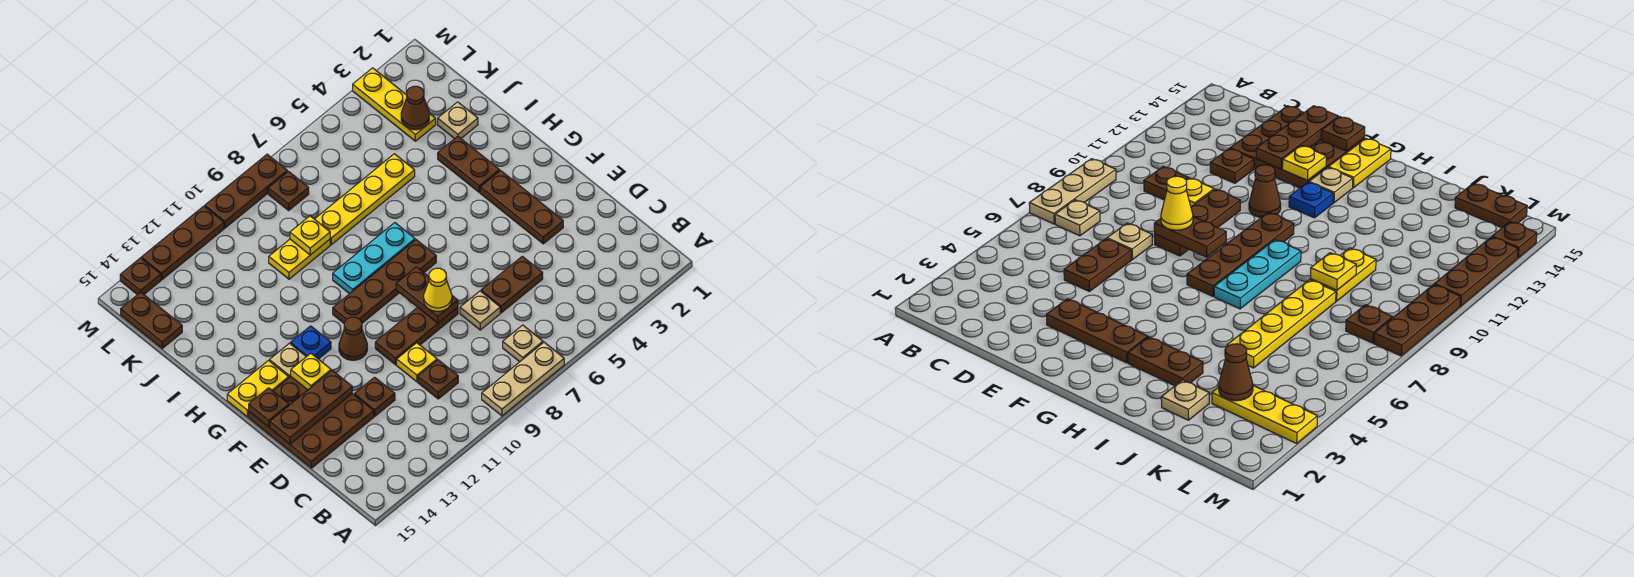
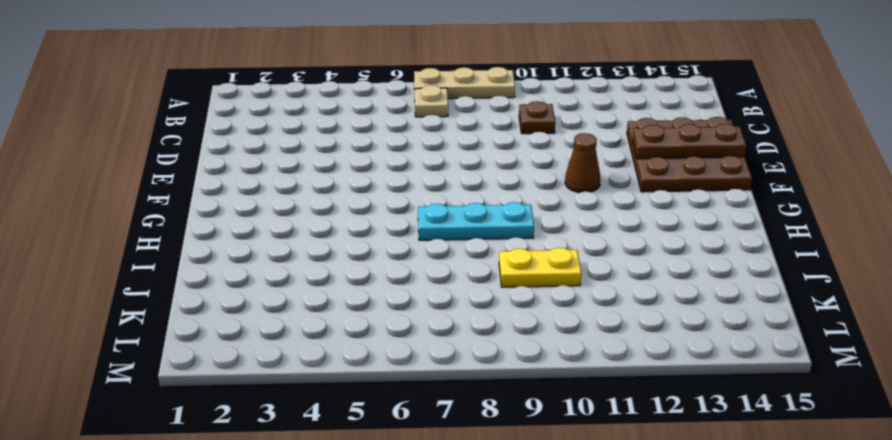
none -> brown 1x2 plate [481,256,543,313]
none -> tan 1x1 plate [460,291,500,330]
none -> yellow 1x1 plate [397,343,437,382]
none -> brown 1x1 plate [355,377,395,416]

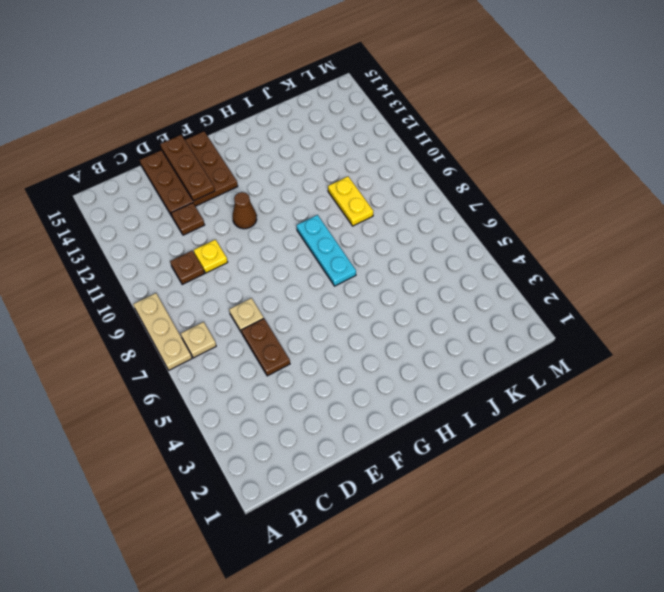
none -> brown 1x3 plate [480,171,563,244]
none -> brown 1x3 plate [375,307,458,365]
none -> brown 1x4 plate [333,240,436,323]
none -> blue 1x1 plate [291,326,331,359]

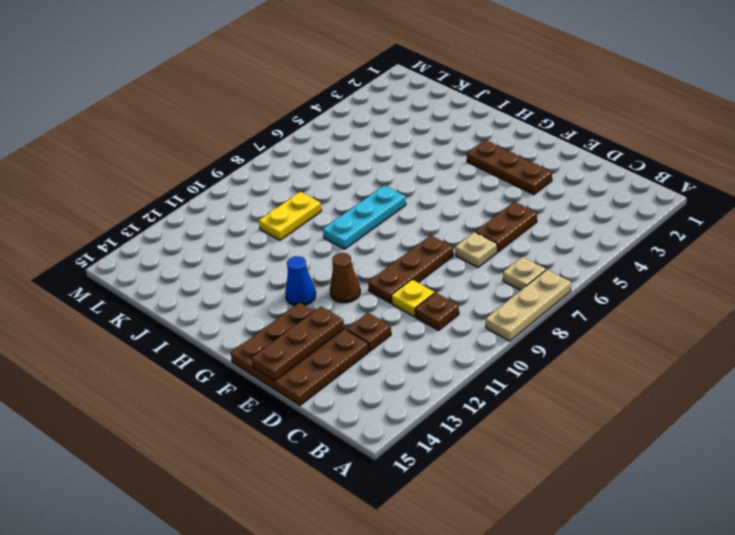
blue 1x1 cone [285,256,316,306] -> blue 1x1 plate [291,326,331,359]
none -> brown 1x4 plate [333,240,436,323]
none -> tan 1x1 plate [269,343,306,378]
none -> yellow 1x2 plate [227,361,289,417]
none -> brown 1x2 plate [438,136,500,192]

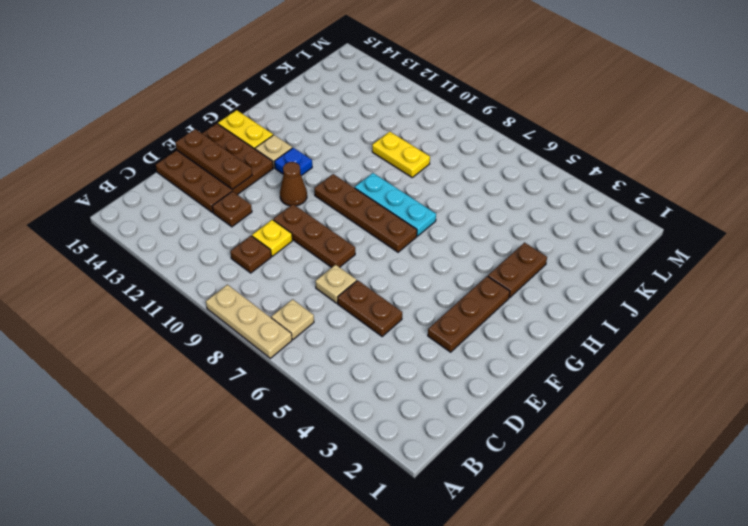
none -> tan 1x1 plate [438,102,478,139]
none -> yellow 1x4 plate [315,154,415,245]
none -> yellow 1x3 plate [353,68,436,141]
none -> brown 1x2 plate [121,292,182,348]

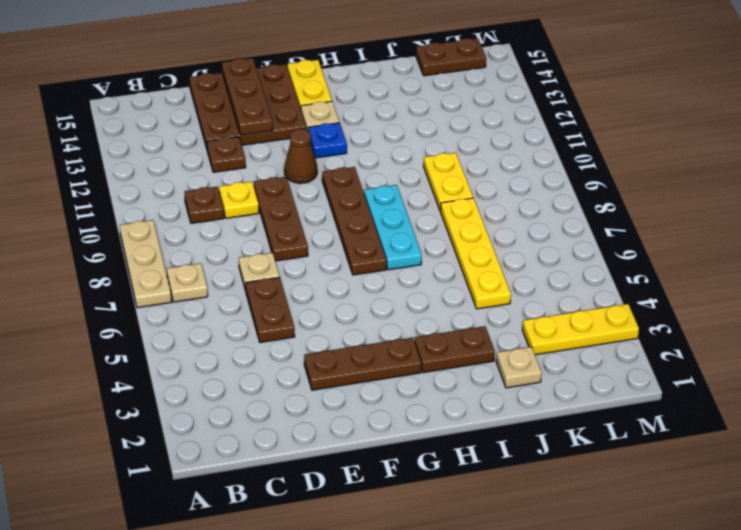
none -> brown 1x1 plate [268,171,309,210]
none -> brown 1x3 plate [205,154,287,228]
none -> brown 1x3 plate [142,206,224,280]
none -> brown 1x1 plate [120,258,161,295]

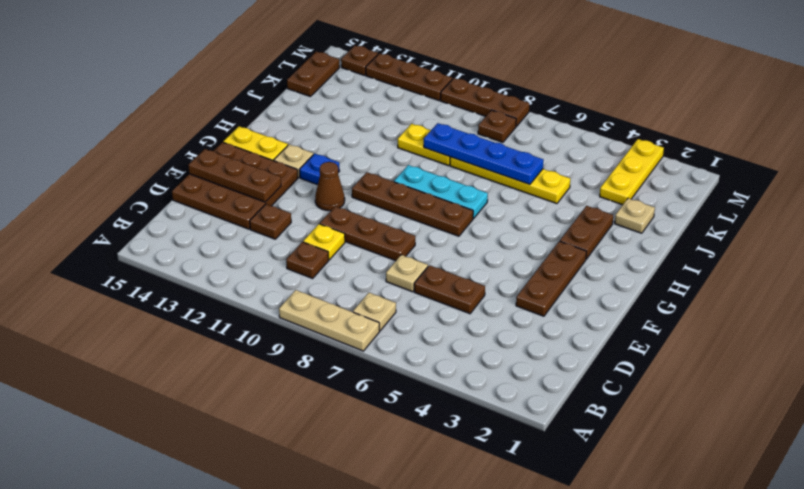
blue 1x4 plate [424,123,544,185] -> yellow 1x1 plate [290,216,330,255]
none -> brown 1x2 plate [396,267,458,323]
none -> yellow 1x1 plate [291,353,331,390]
none -> brown 1x1 plate [249,388,289,427]
none -> brown 1x1 cone [401,86,429,130]

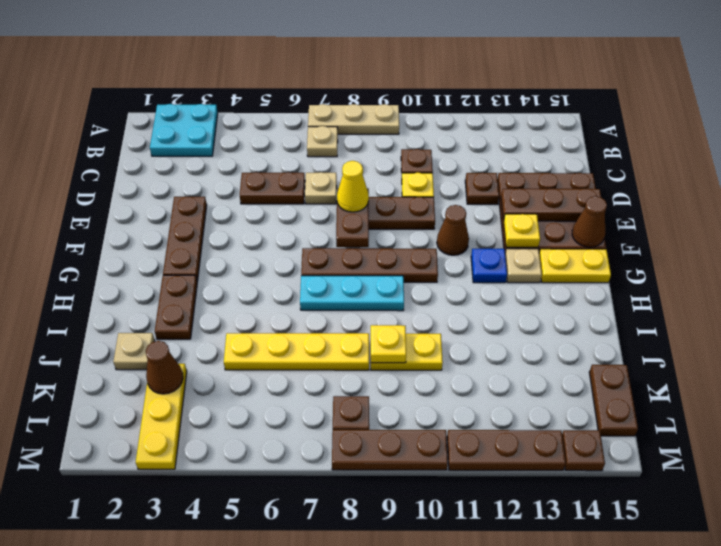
cyan 2x2 plate [150,104,218,156] -> none
brown 1x1 cone [572,196,607,247] -> brown 1x1 plate [249,388,289,427]

